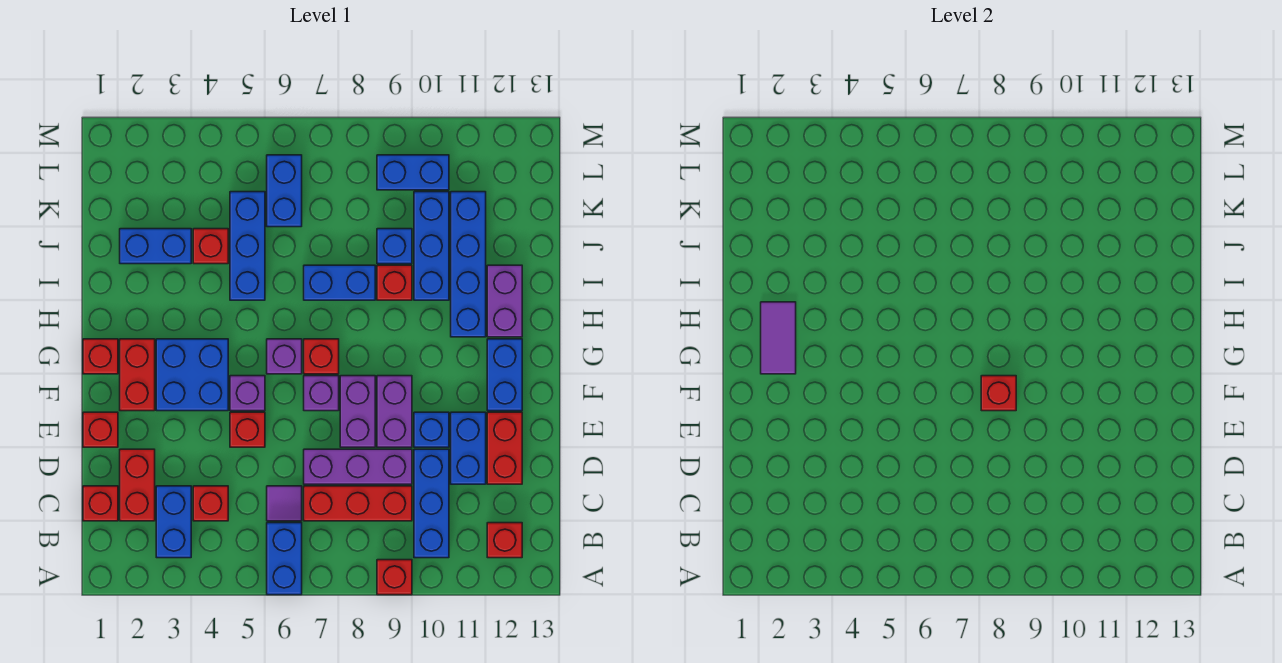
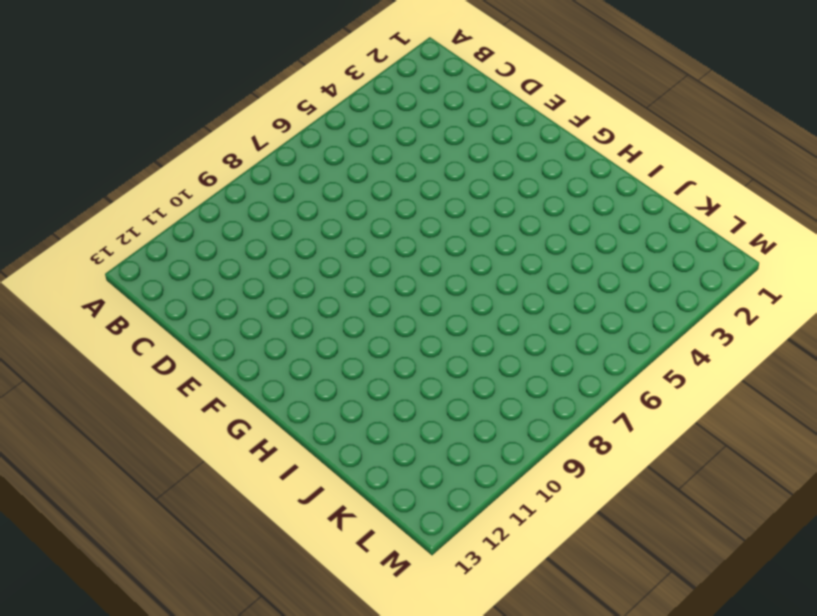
none -> blue 1x2 brick [267,523,302,595]
none -> red 1x1 brick [377,560,412,595]
none -> blue 1x2 brick [156,486,191,558]
none -> blue 1x3 brick [414,449,449,558]

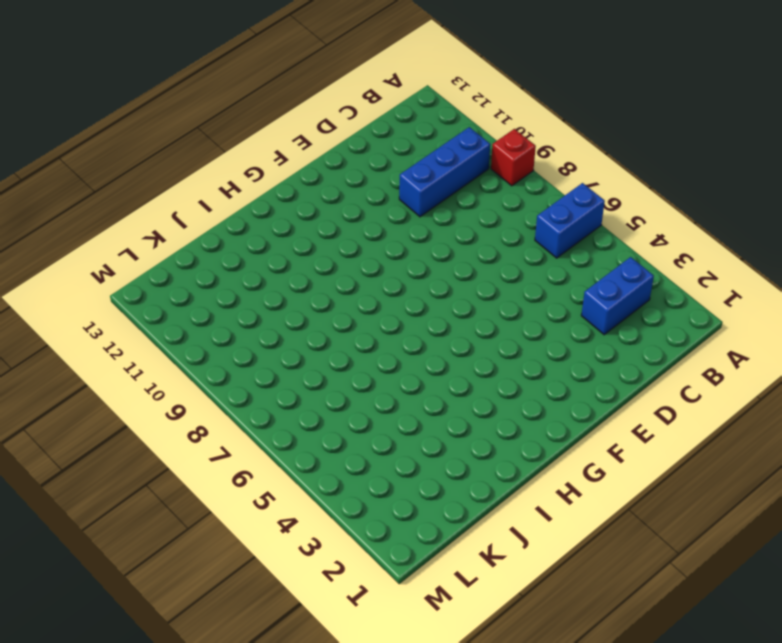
none -> red 1x1 brick [487,523,522,558]
none -> red 1x1 brick [83,486,118,521]
none -> red 1x2 brick [120,449,155,521]
none -> red 1x1 brick [193,486,228,521]

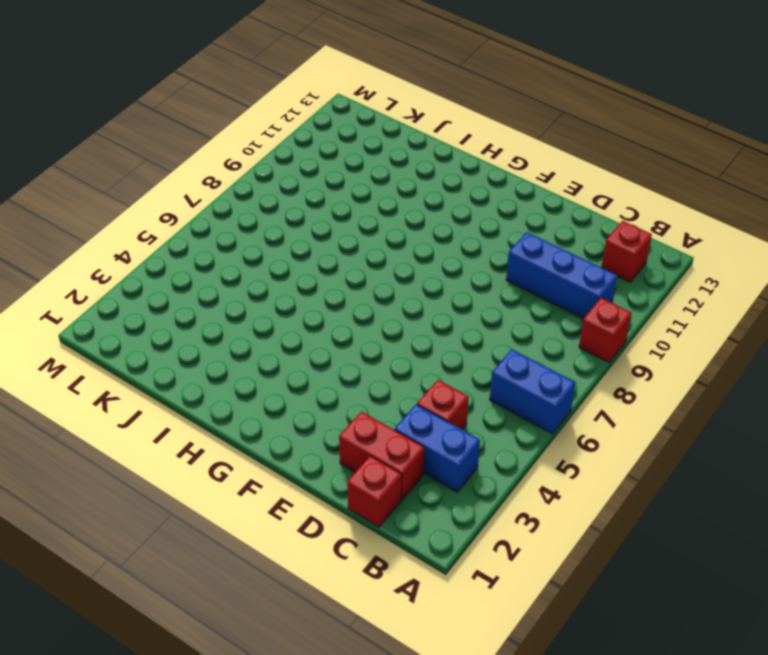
none -> purple 1x1 tile [267,486,302,521]
none -> red 1x3 brick [304,486,412,521]
none -> purple 1x3 brick [304,449,412,484]
none -> blue 1x2 brick [451,412,486,484]

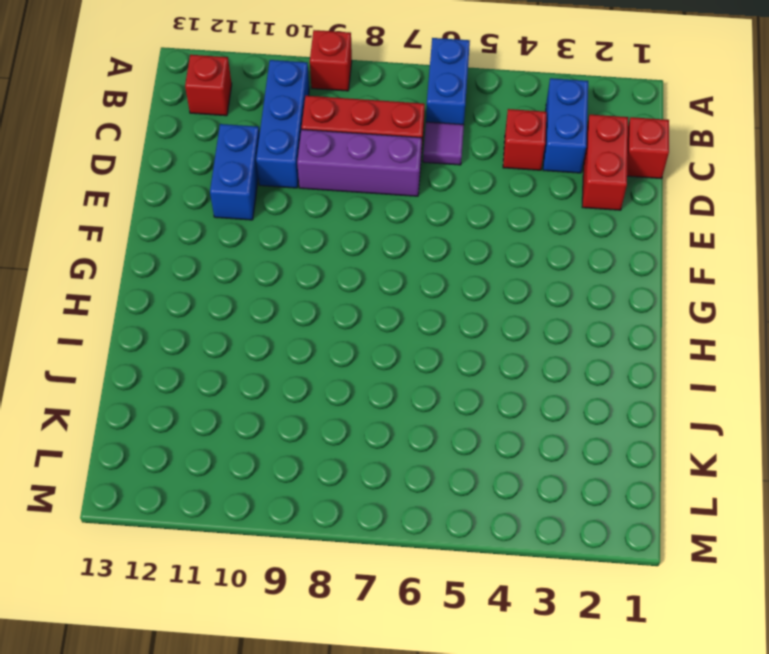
none -> red 1x2 brick [487,412,522,484]
none -> red 1x1 brick [83,412,118,447]
none -> red 1x1 brick [230,412,265,447]
none -> purple 1x2 brick [340,376,375,447]

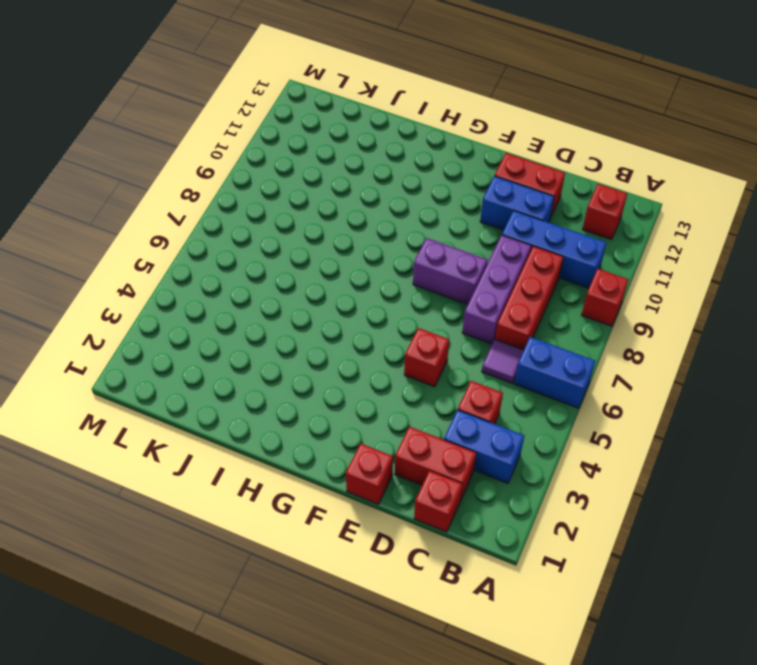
none -> purple 1x2 brick [377,376,412,447]
none -> blue 1x1 brick [414,412,449,447]
none -> red 1x2 brick [120,339,155,411]
none -> blue 2x2 brick [156,339,228,411]

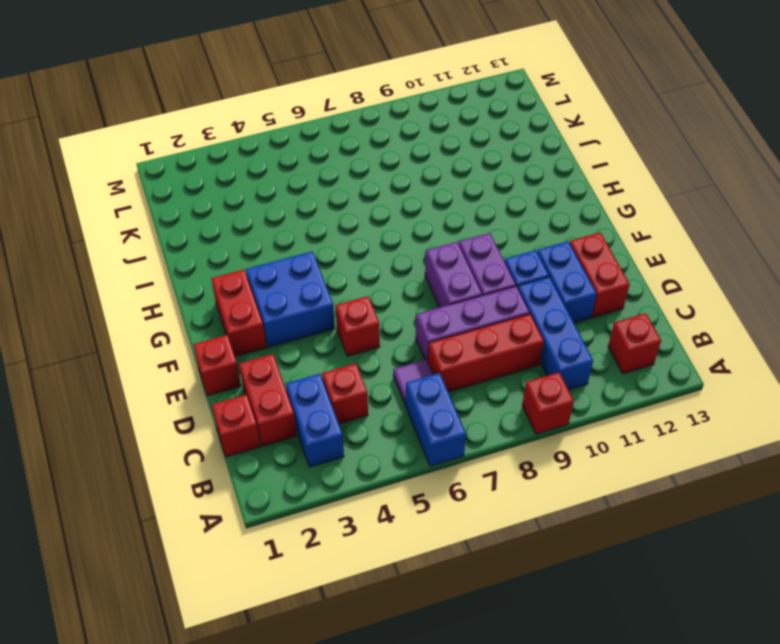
none -> purple 1x1 brick [230,376,265,411]
none -> purple 1x1 brick [304,376,339,411]
none -> blue 1x2 brick [487,339,522,411]
none -> red 1x1 brick [83,339,118,374]

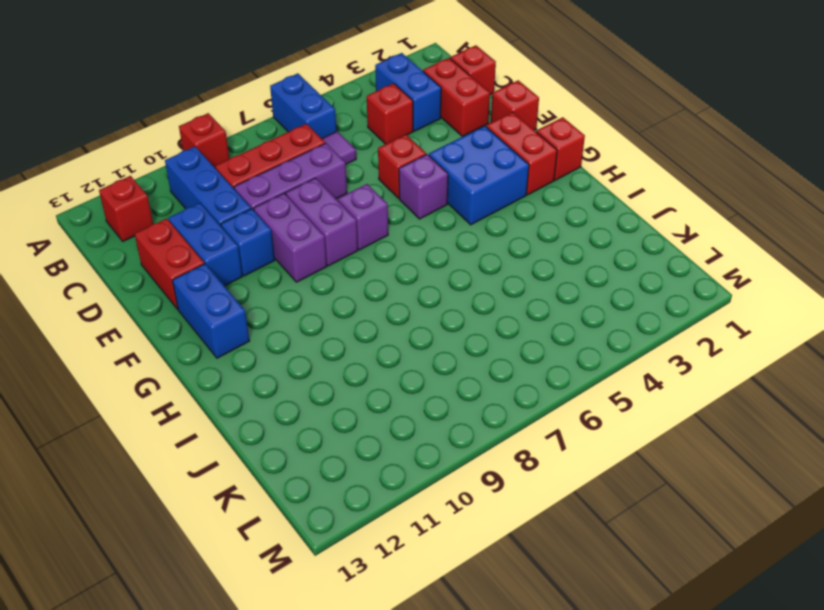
none -> purple 1x1 brick [267,339,302,374]
none -> red 1x1 brick [304,339,339,374]
none -> blue 1x4 brick [451,192,486,337]
none -> purple 1x2 brick [487,265,522,337]

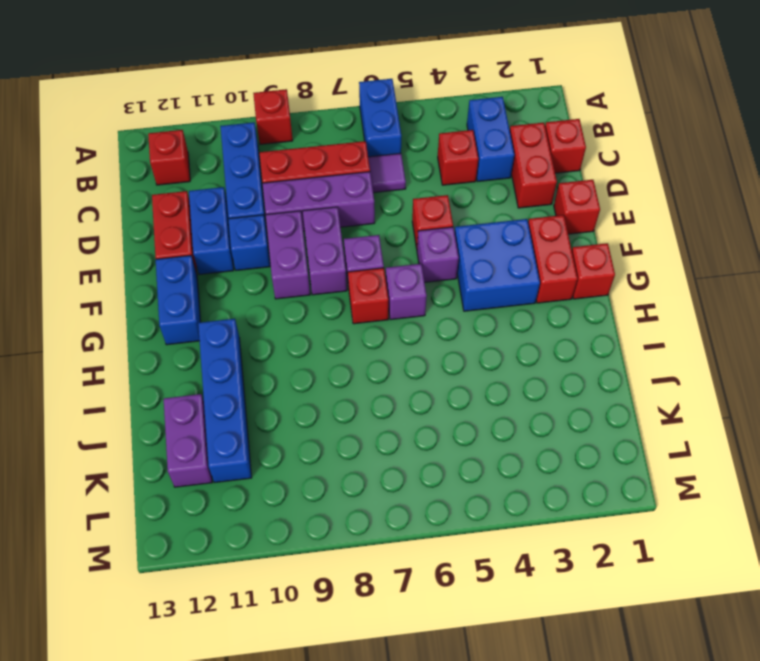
purple 1x2 brick [164,394,212,487] -> purple 1x2 brick moved to [487,265,522,337]
none -> blue 1x3 brick [230,192,265,300]
none -> blue 1x2 brick [304,265,375,300]
none -> red 1x1 brick [377,265,412,300]
none -> blue 1x3 brick [414,192,449,300]

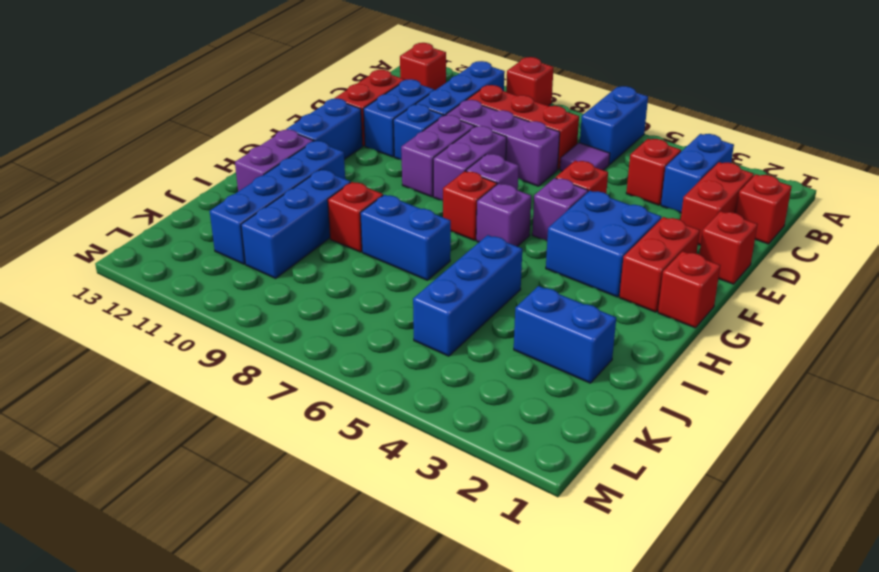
none -> red 1x1 brick [193,229,228,264]
none -> blue 1x1 brick [377,229,412,264]
none -> blue 1x2 brick [267,155,302,227]
none -> blue 1x2 brick [377,155,449,190]

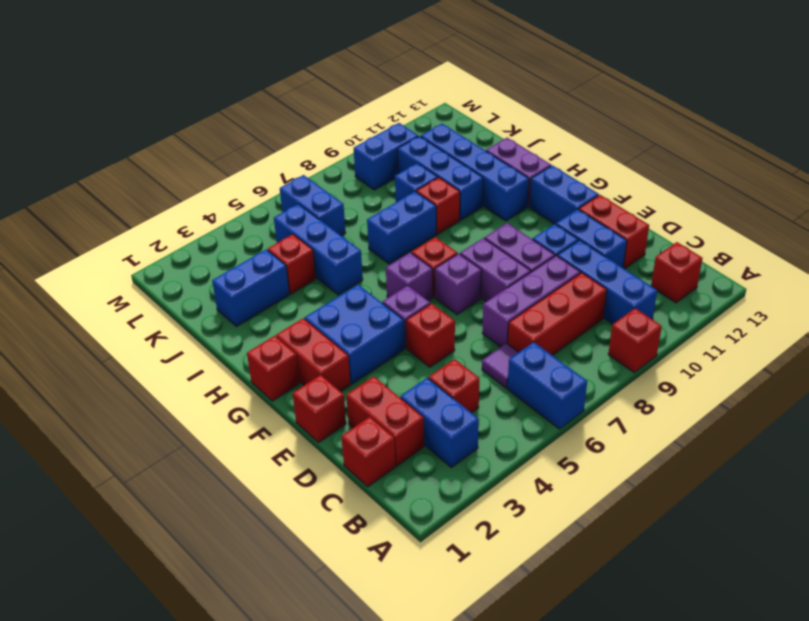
none -> red 1x1 brick [981,376,1016,411]
none -> purple 1x2 tile [761,302,796,374]

